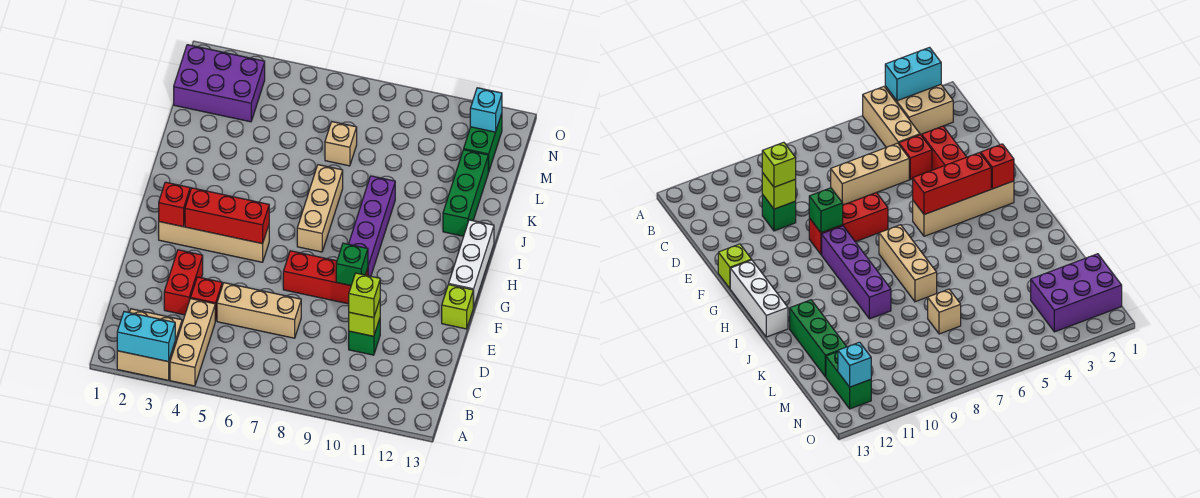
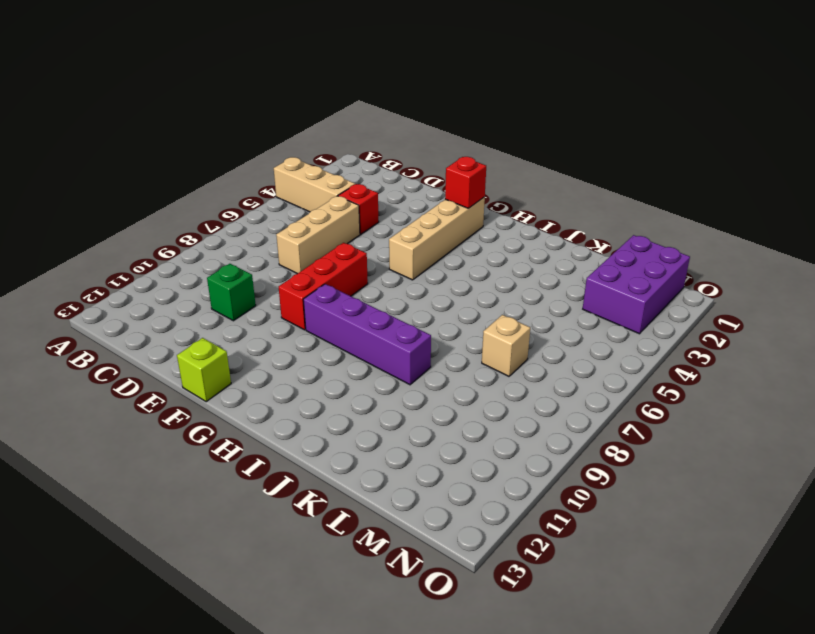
none -> tan 2x2 brick [117,309,182,380]
none -> red 1x2 brick [164,250,203,315]
none -> white 1x3 brick [449,220,494,307]

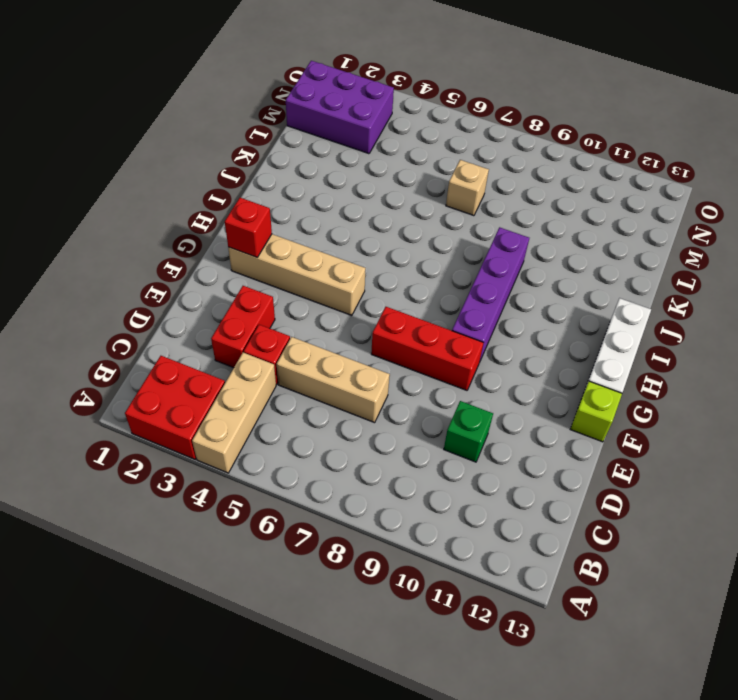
red 2x2 brick [125,356,225,459] -> tan 2x2 brick [117,309,182,380]
none -> tan 1x3 brick [297,165,343,252]
none -> green 1x3 brick [443,150,488,236]
none -> green 1x2 brick [464,114,502,172]

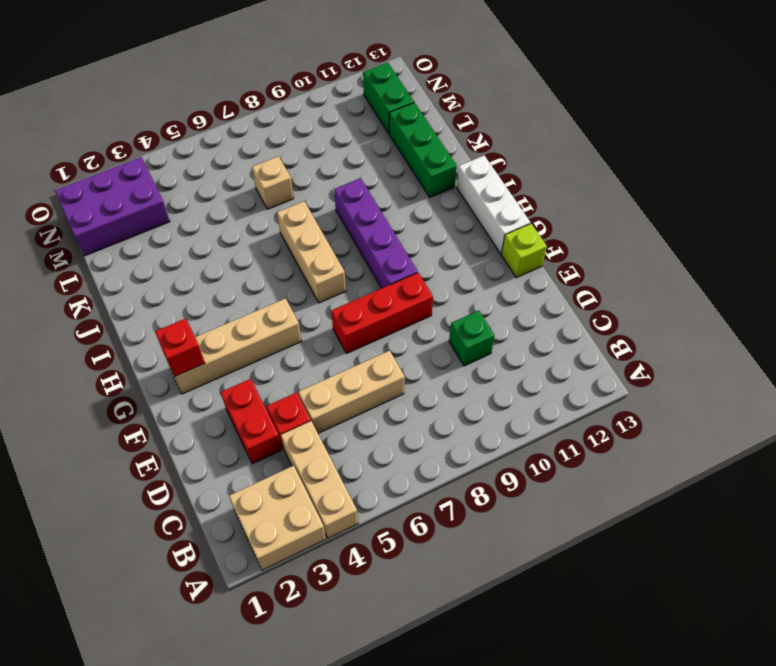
none -> cyan 1x2 brick [117,312,175,362]
none -> lime 1x1 brick [349,300,380,336]
none -> green 1x1 brick [336,243,368,285]

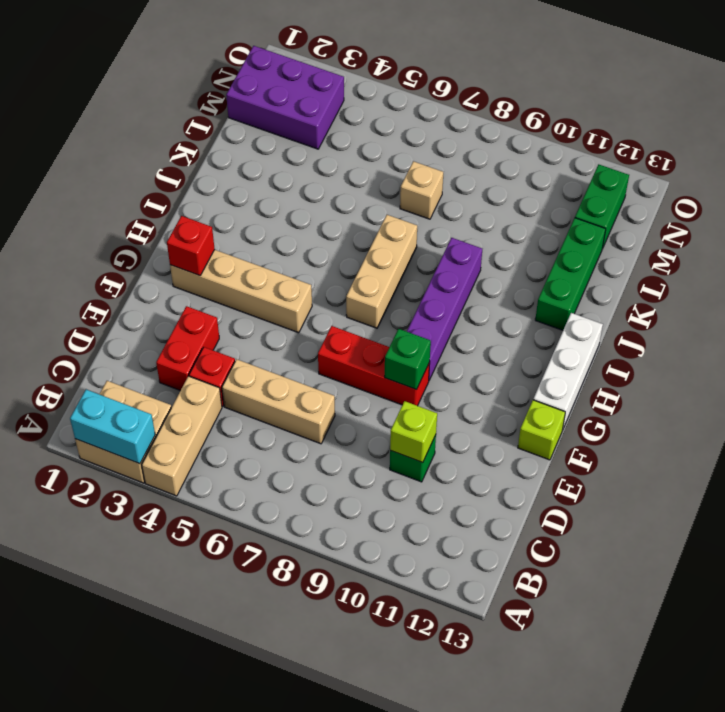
none -> red 1x3 brick [185,188,269,244]
none -> cyan 1x1 brick [470,88,502,132]
none -> lime 1x1 brick [349,273,380,318]

